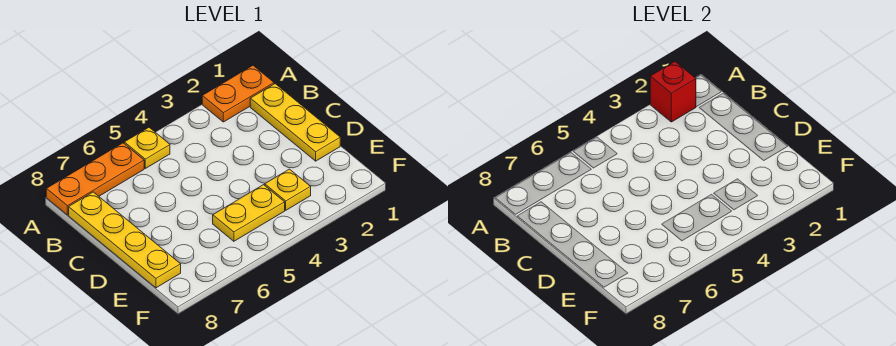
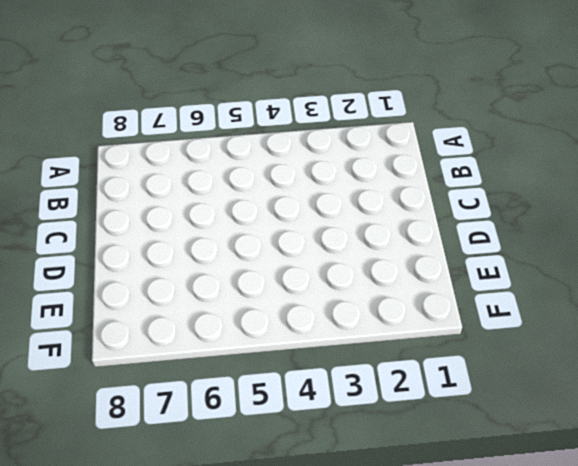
none -> orange 1x2 plate [202,66,274,122]
none -> yellow 1x1 plate [124,128,170,168]

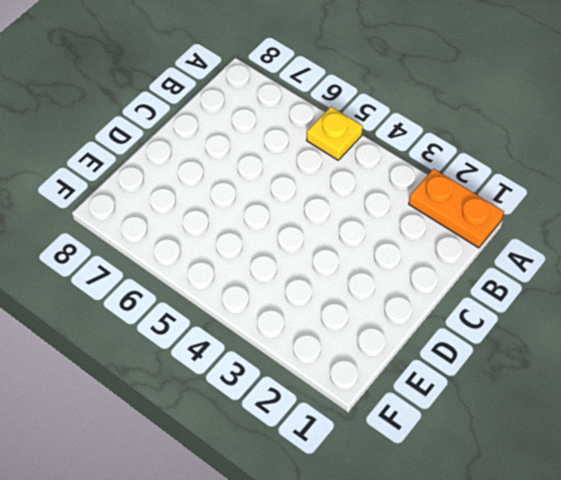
none -> orange 1x3 plate [46,143,144,215]
none -> yellow 1x3 plate [250,84,340,161]

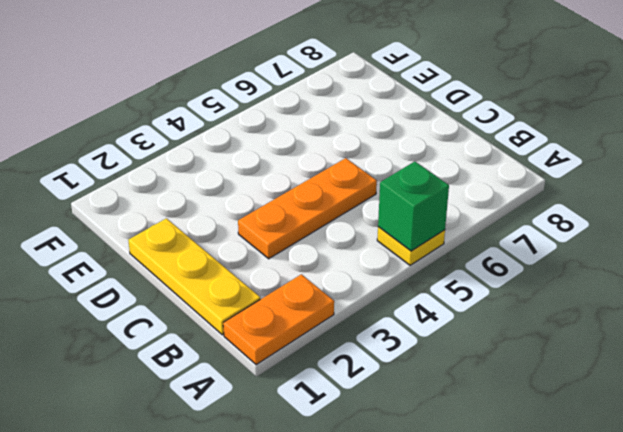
green 1x1 brick [378,162,449,251] -> none
orange 1x3 plate [238,158,377,259] -> orange 1x3 plate moved to [46,143,144,215]
none -> yellow 1x4 plate [69,192,181,288]
none -> yellow 1x1 plate [265,169,311,210]

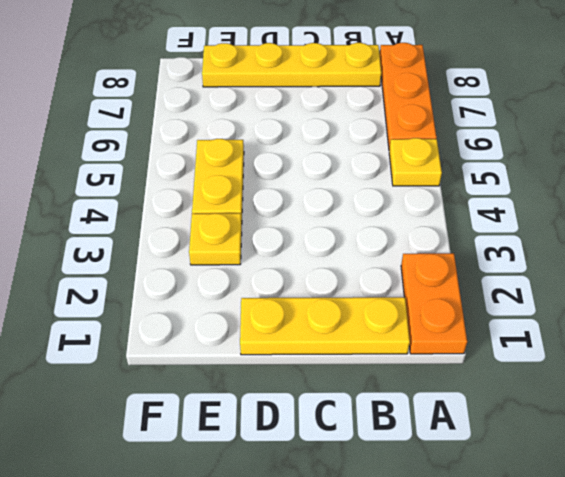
none -> red 1x1 brick [650,62,696,122]

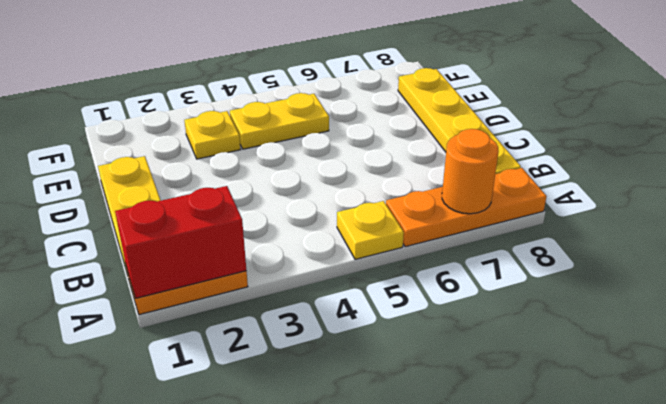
red 1x2 brick [115,186,246,298] -> red 1x1 brick [650,62,696,122]
orange 1x1 round brick [442,129,499,214] -> none

